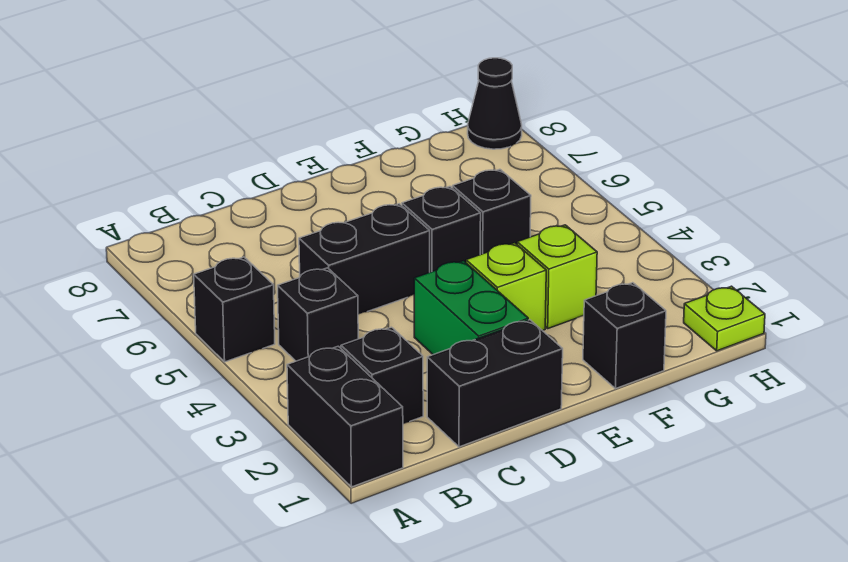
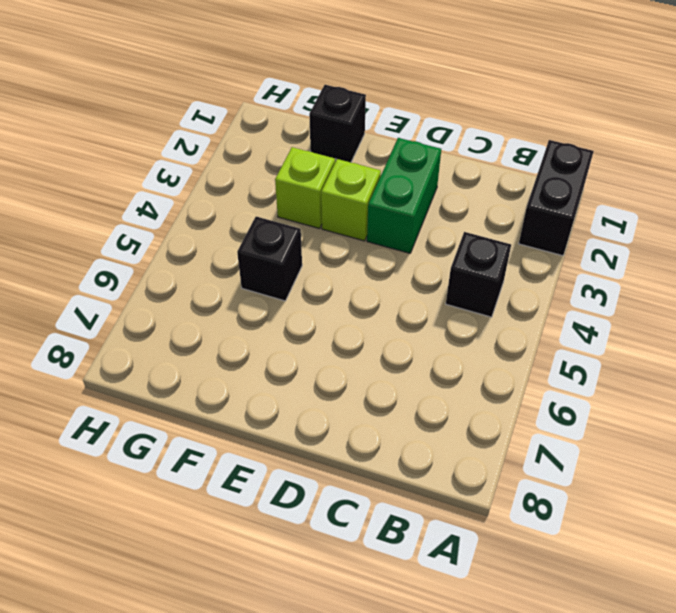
none -> black 1x1 brick [194,257,275,362]
none -> black 1x1 brick [341,327,423,424]
none -> black 1x2 brick [427,320,563,447]

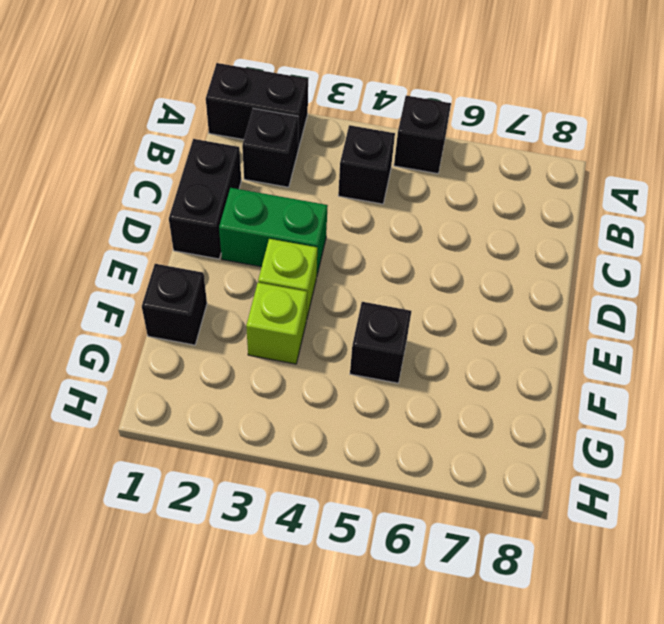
none -> black 1x2 brick [299,204,430,314]
none -> black 1x1 brick [402,187,481,272]
none -> lime 1x1 plate [684,286,765,351]

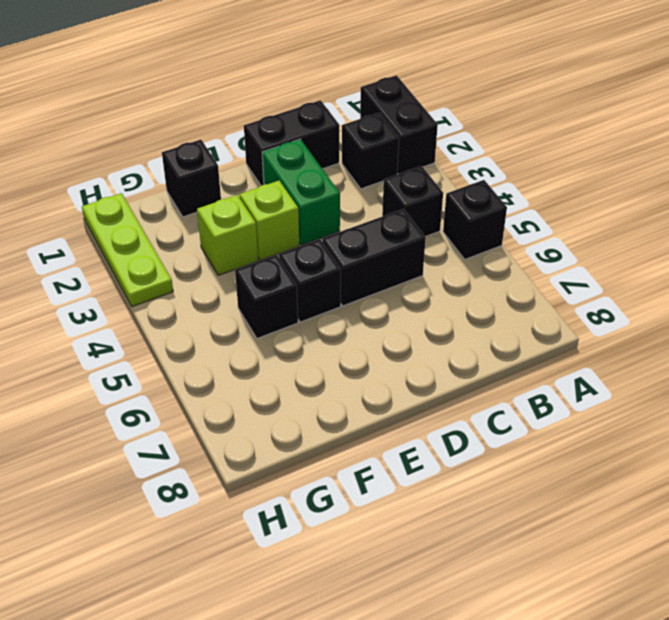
lime 1x3 plate [82,193,173,307] -> lime 1x1 plate [684,286,765,351]
none -> black 1x1 cone [468,58,522,149]

